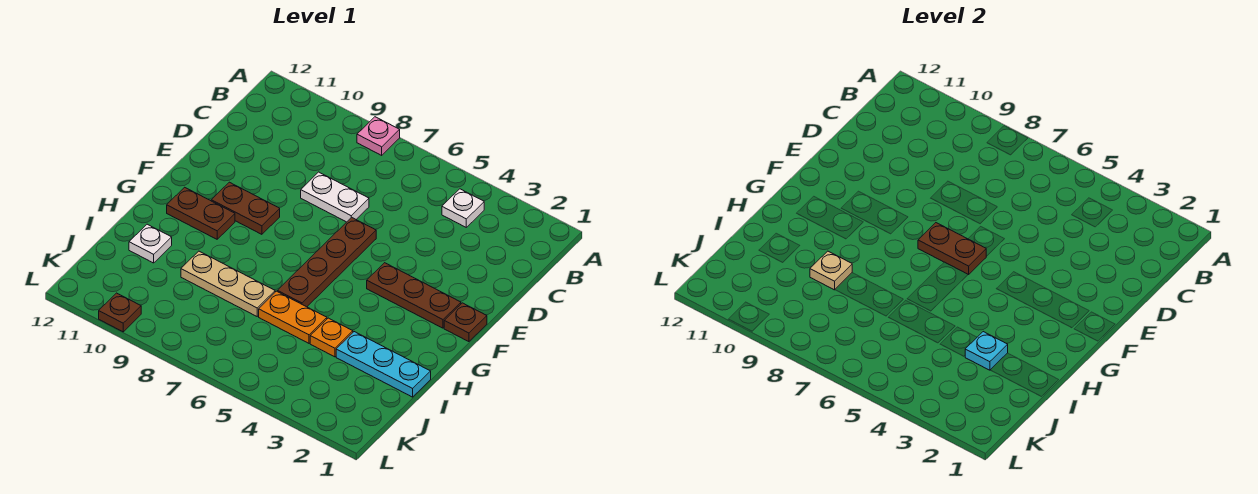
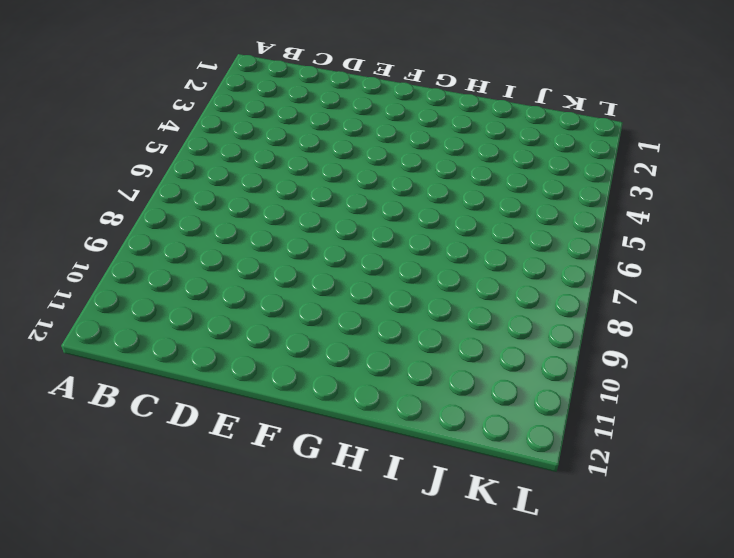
none -> pink 1x1 plate [357,117,400,155]
none -> white 1x1 plate [442,189,484,227]
none -> white 1x2 plate [301,172,369,222]

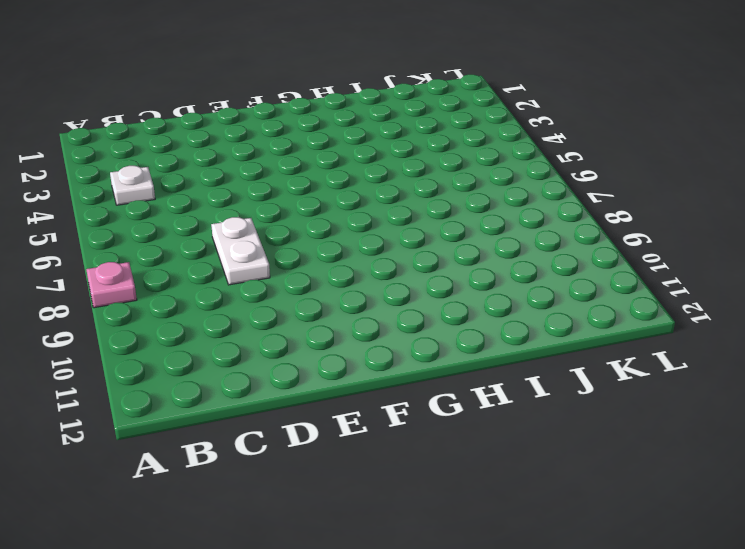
none -> brown 1x4 plate [277,217,376,307]
none -> brown 1x1 plate [444,303,487,342]
none -> brown 1x3 plate [367,263,461,328]

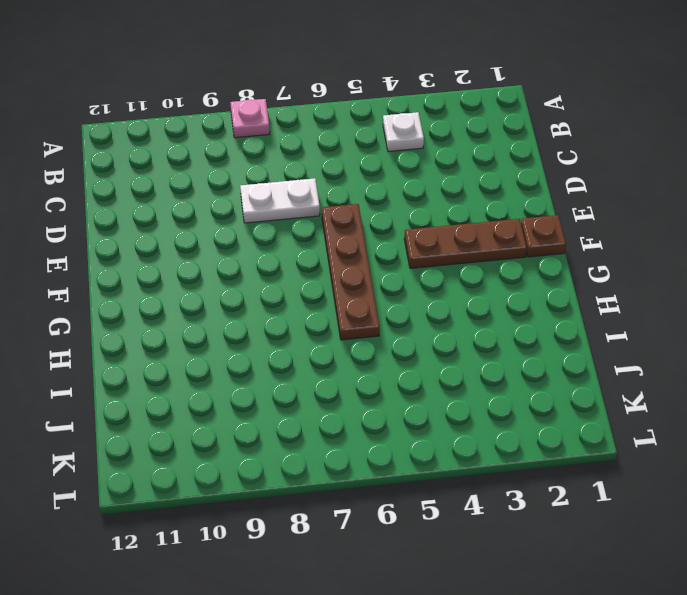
none -> brown 1x2 plate [211,182,280,234]
none -> brown 1x2 plate [167,187,235,239]
none -> cyan 1x3 plate [336,332,431,397]

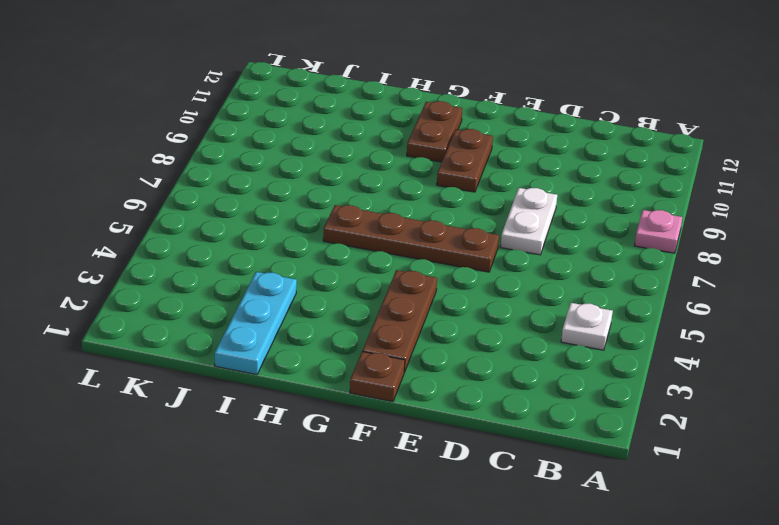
none -> orange 1x1 plate [310,318,353,357]
none -> orange 1x2 plate [259,291,327,343]
none -> tan 1x3 plate [181,251,275,316]

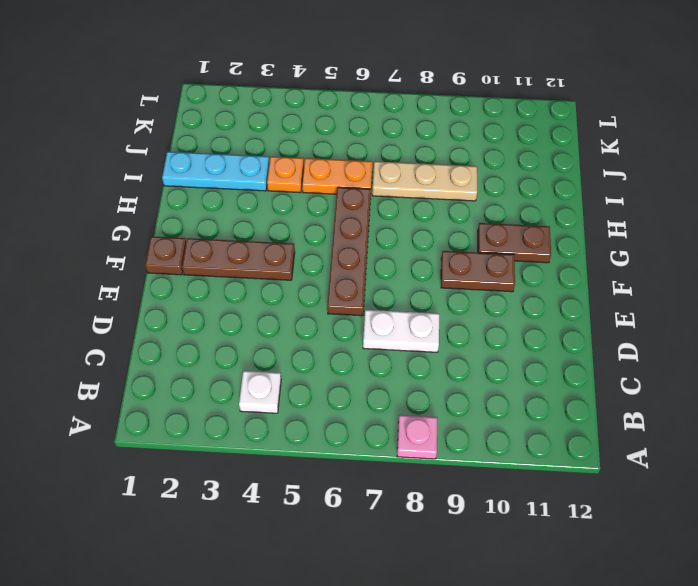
none -> white 1x1 plate [129,224,172,263]
none -> brown 1x1 plate [99,293,141,332]
none -> brown 1x2 plate [918,223,986,275]

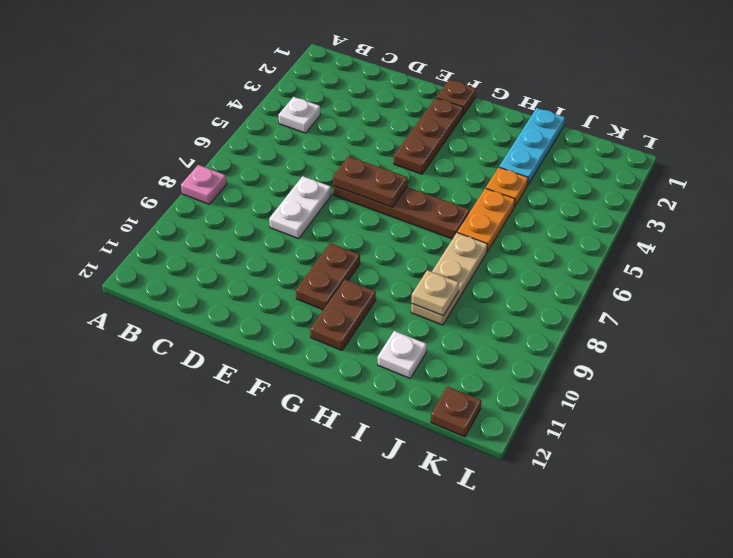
brown 1x2 plate [333,156,408,207] -> brown 1x2 plate turned to [918,223,986,275]
brown 1x1 plate [431,386,481,437] -> brown 1x1 plate moved to [99,293,141,332]
none -> cyan 1x1 plate [965,332,1008,370]

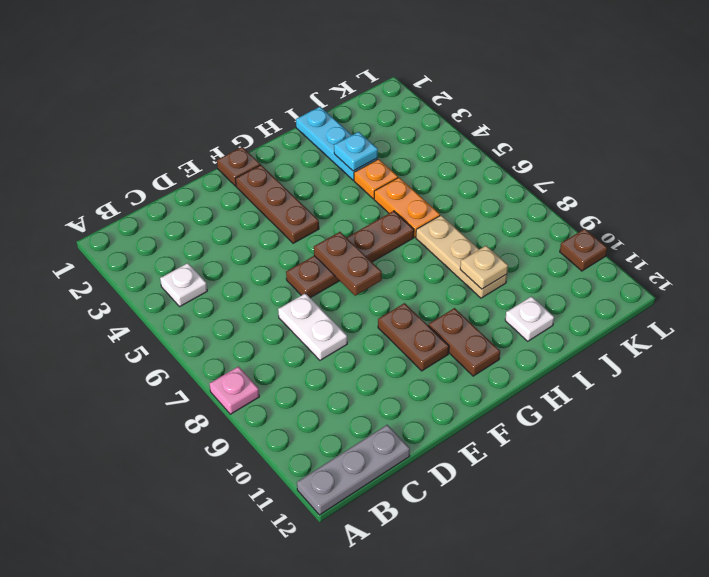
grey 1x3 plate [297,425,410,515] -> none

